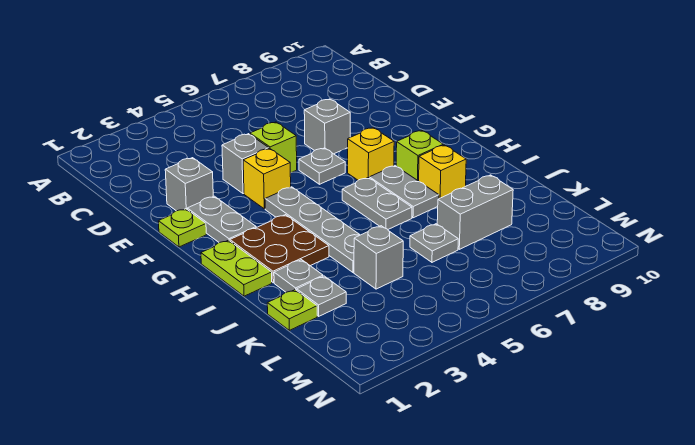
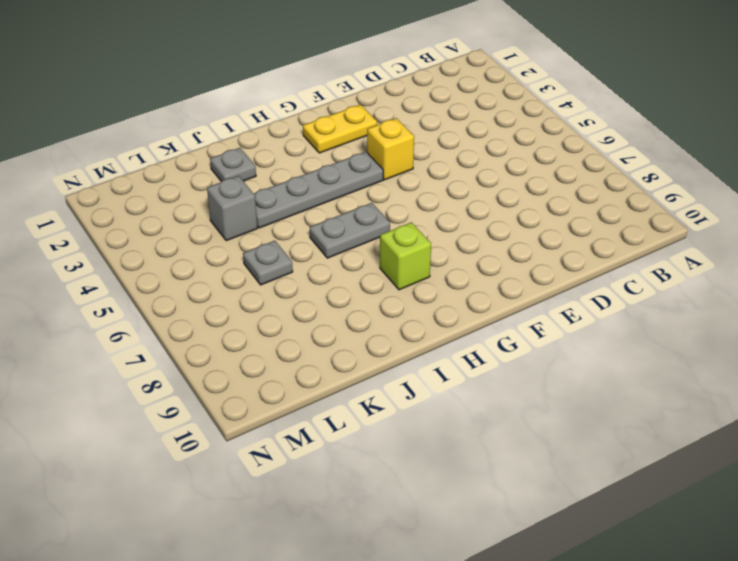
yellow 1x2 plate [303,105,377,153] -> grey 1x2 plate [187,196,256,243]
none -> grey 1x1 brick [165,158,213,211]
none -> grey 1x1 brick [222,134,269,194]
none -> lime 1x1 brick [250,122,297,173]

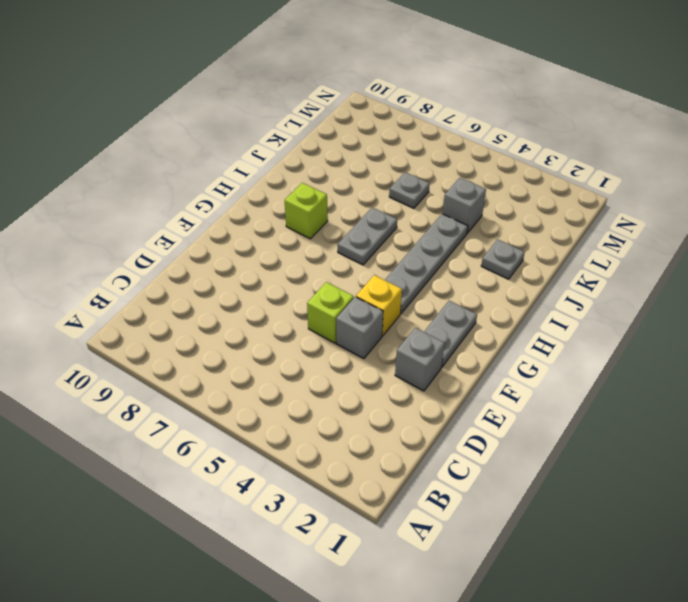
none -> grey 1x1 brick [304,99,350,154]
none -> lime 1x1 plate [158,209,206,247]
none -> grey 1x1 plate [299,148,345,184]

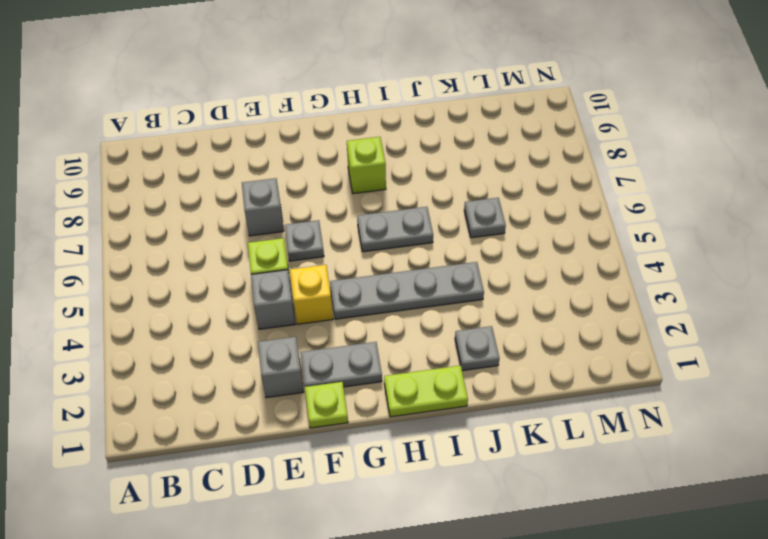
none -> yellow 1x1 brick [348,128,394,180]
none -> brown 2x2 plate [230,215,329,283]
none -> grey 1x2 plate [369,166,439,218]

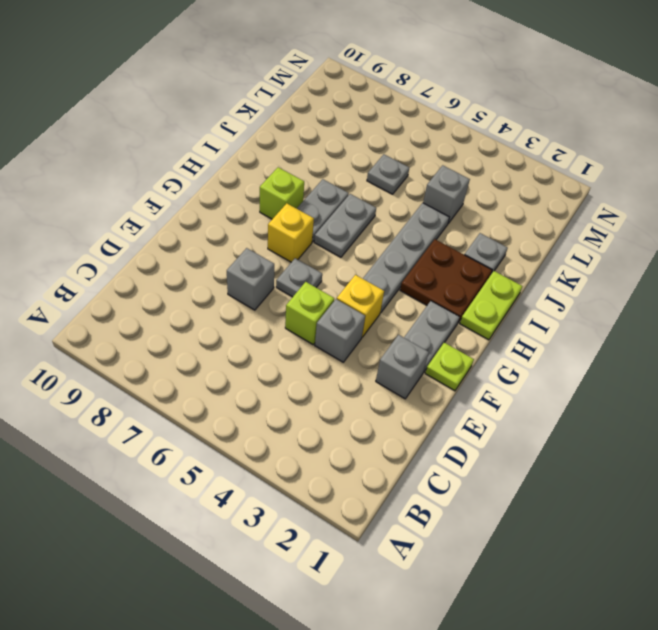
none -> yellow 1x1 brick [419,145,466,199]
none -> lime 1x1 plate [267,290,317,330]
none -> grey 1x1 plate [297,276,346,316]

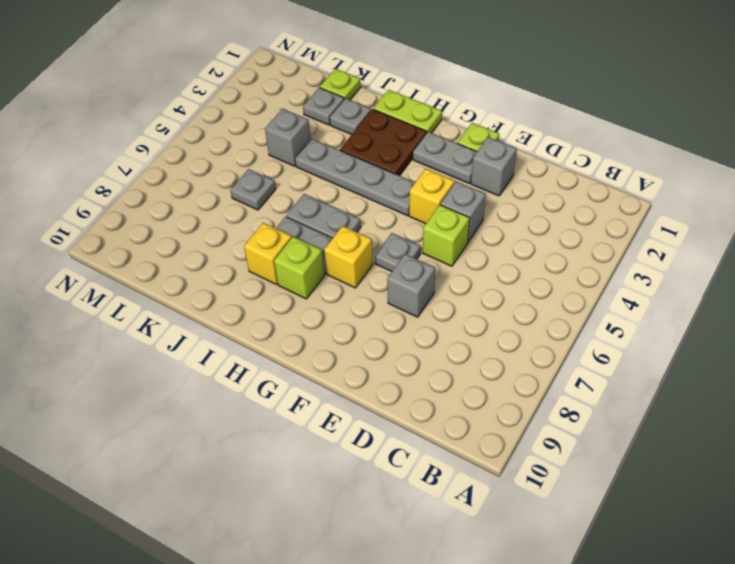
none -> grey 1x2 brick [437,175,513,249]

